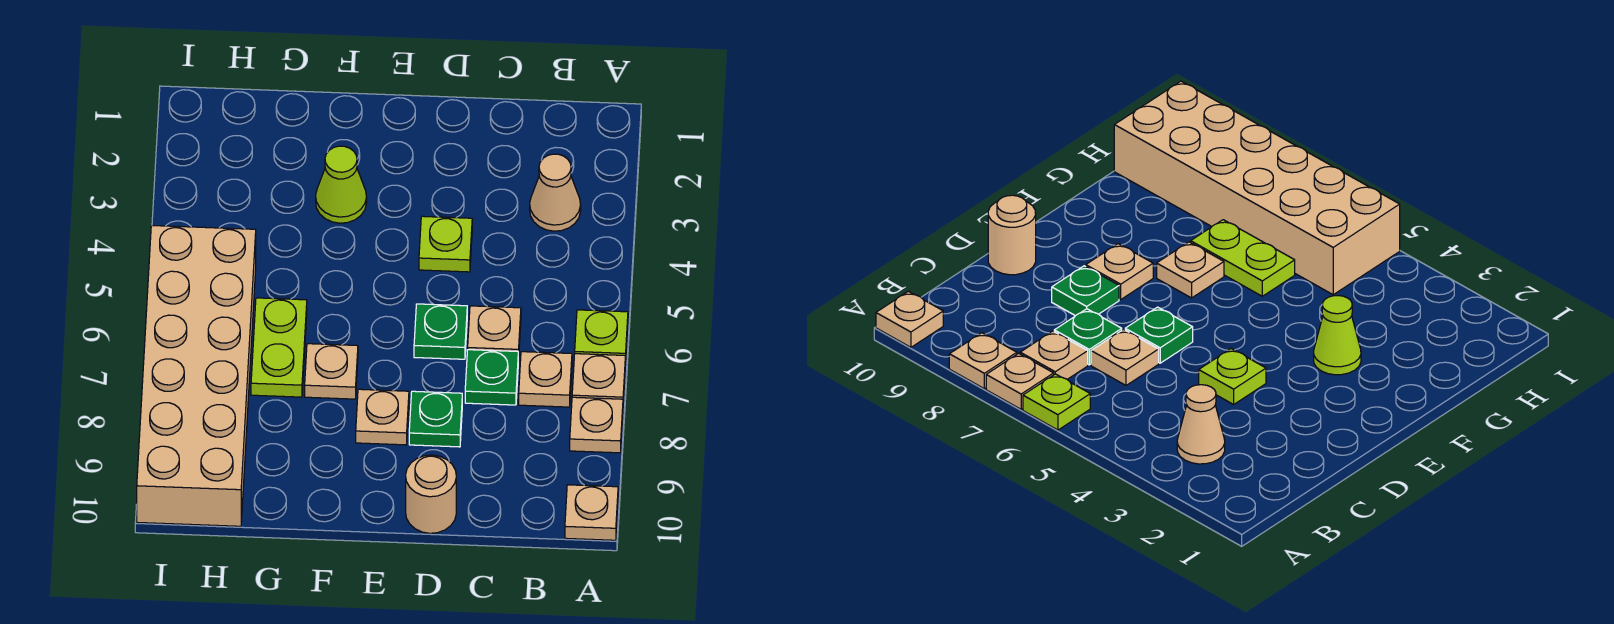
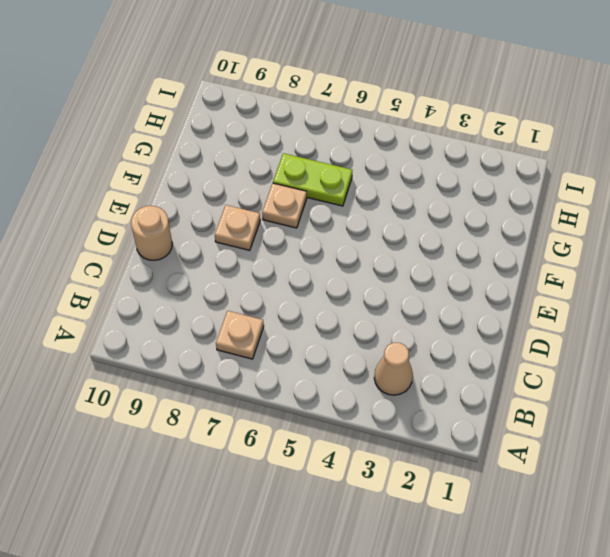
none -> lime 1x1 plate [575,310,628,365]
none -> tan 1x1 plate [572,354,625,403]
none -> tan 1x1 plate [570,397,623,453]

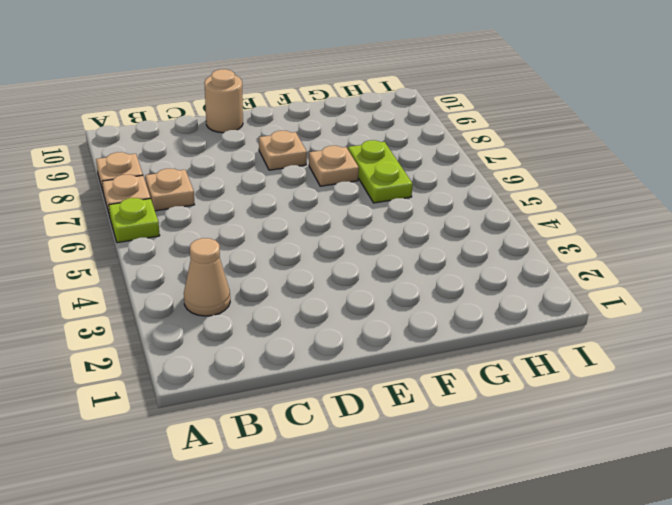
none -> tan 1x1 plate [565,485,618,540]
none -> tan 1x1 plate [468,306,521,361]
none -> green 1x1 plate [465,350,518,405]

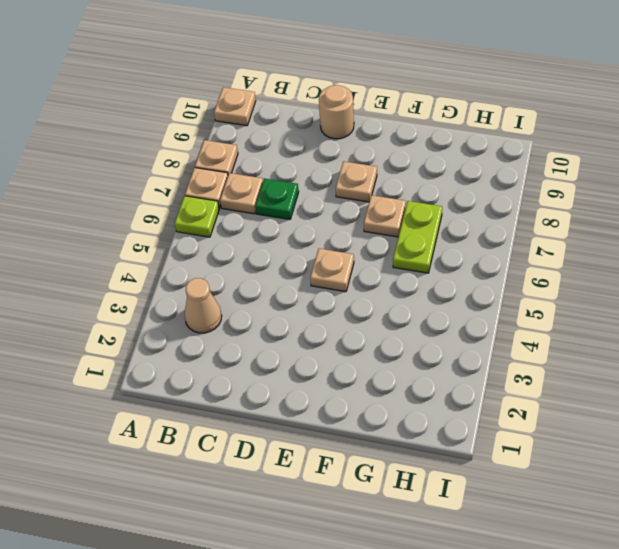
tan 1x1 plate [310,249,354,292] -> tan 1x1 plate moved to [468,306,521,361]
none -> lime 1x1 plate [419,216,472,272]
none -> green 1x1 plate [414,304,467,359]
none -> green 1x1 plate [409,391,462,447]

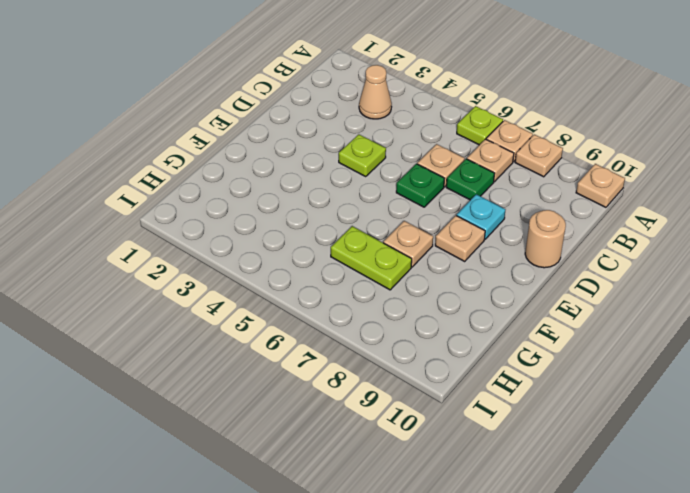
cyan 1x1 plate [457,194,505,239] -> green 1x1 plate [409,391,462,447]
none -> lime 1x1 cone [316,146,367,223]
none -> tan 2x6 brick [137,226,256,526]

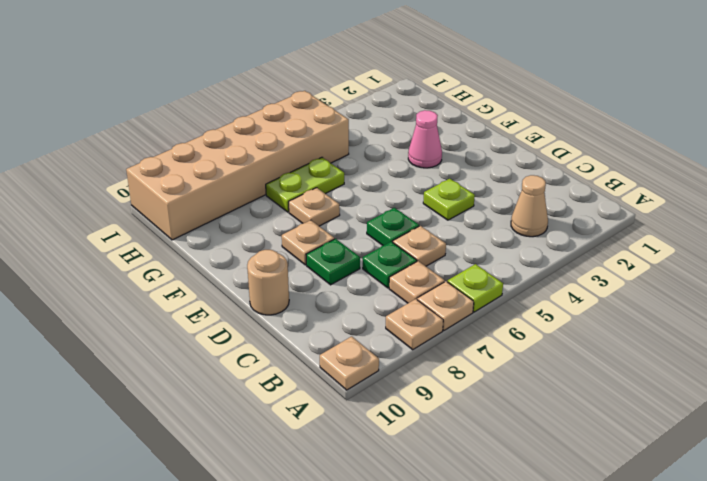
pink 1x1 cone [408,110,442,168] -> lime 1x1 cone [316,146,367,223]

